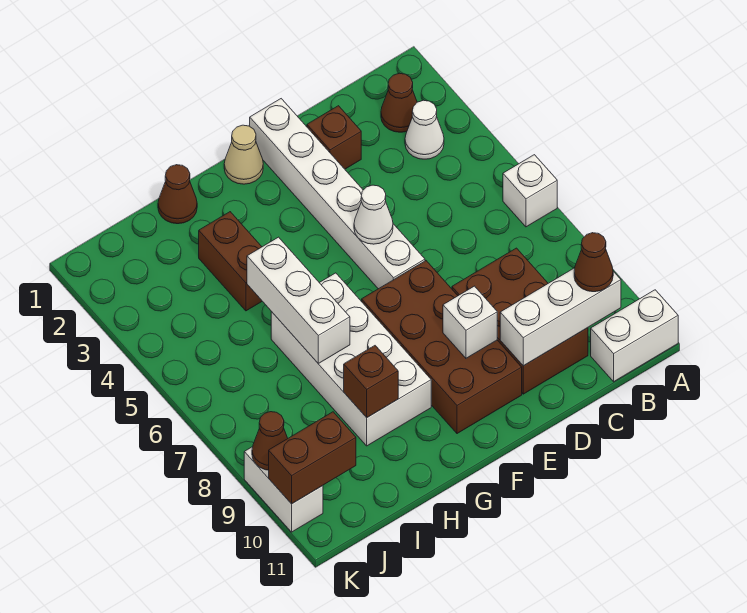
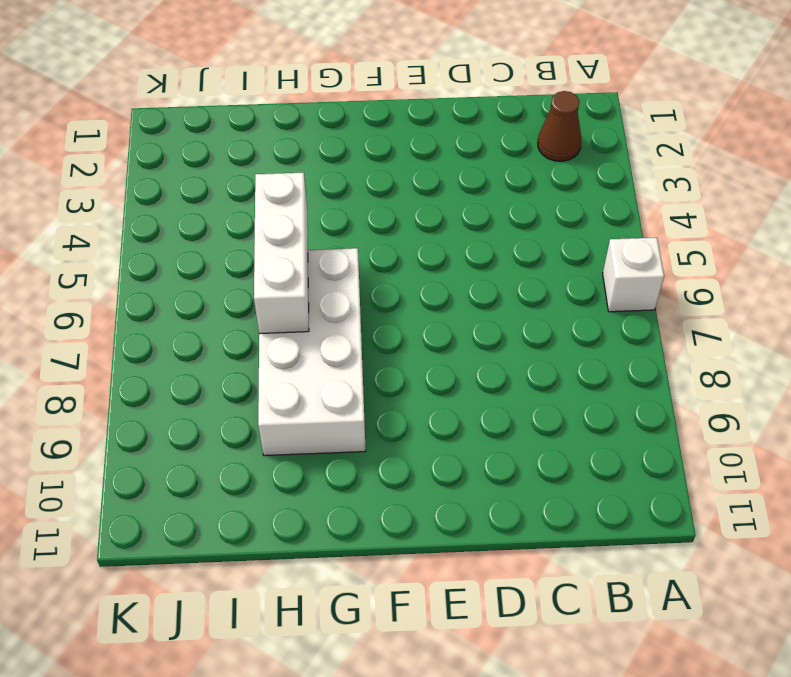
none -> white 1x2 brick [591,290,678,382]
none -> white 1x1 cone [405,100,444,159]
none -> brown 2x3 brick [452,248,588,394]

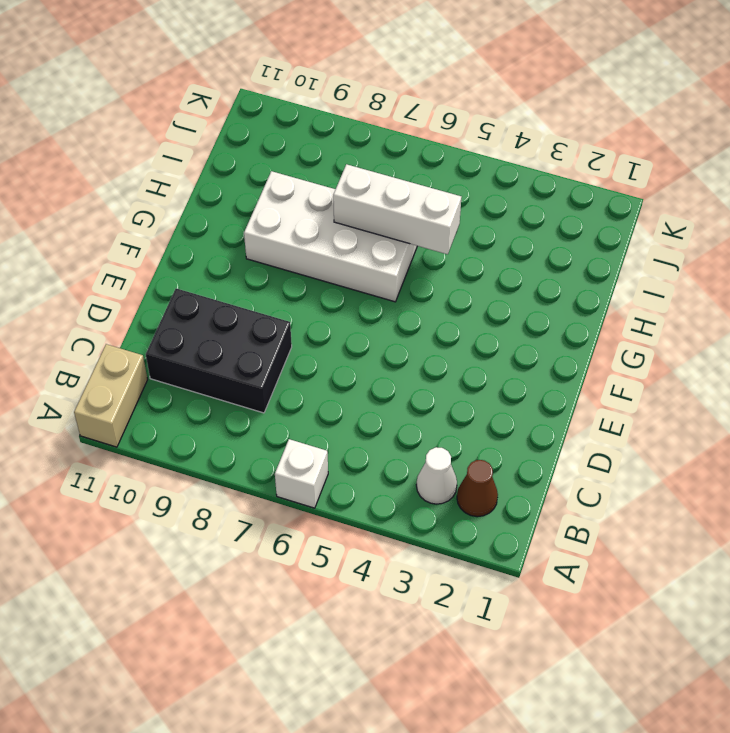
tan 1x2 brick [74,344,148,447] -> white 1x2 brick [591,290,678,382]
black 2x3 brick [146,288,292,413] -> brown 2x3 brick [452,248,588,394]
none -> brown 1x1 brick [307,106,361,169]
none -> white 1x6 brick [250,99,425,289]
none -> brown 2x4 brick [362,261,522,434]

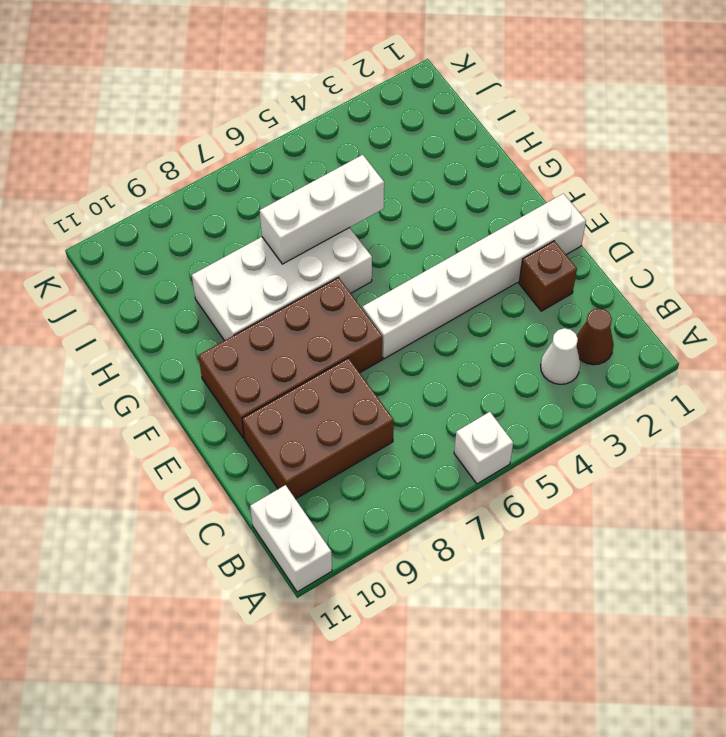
none -> tan 1x1 cone [224,125,263,184]
none -> brown 1x1 cone [158,165,197,224]
none -> brown 1x2 brick [199,212,262,311]

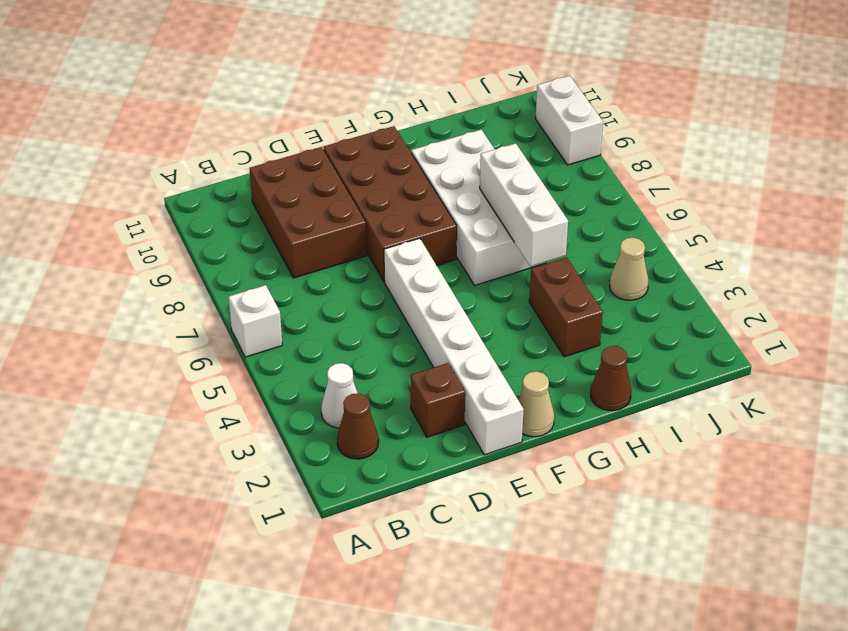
tan 1x1 cone [610,238,648,300] -> none
none -> white 1x2 brick [591,290,678,382]
none -> white 1x3 brick [500,268,621,366]
none -> white 1x1 cone [354,185,393,244]

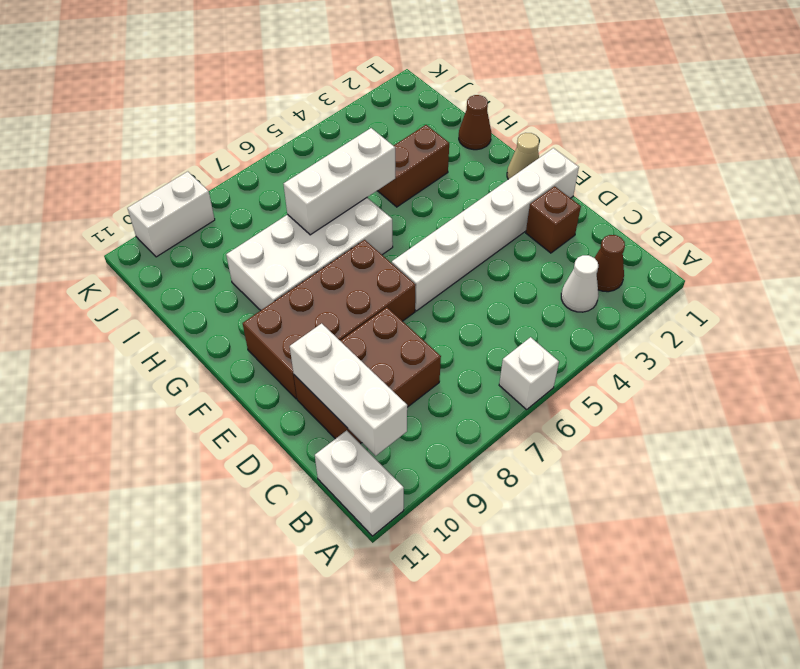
none -> white 1x1 cone [354,185,393,244]
none -> white 1x1 brick [443,286,497,358]
none -> brown 1x1 brick [344,346,398,418]

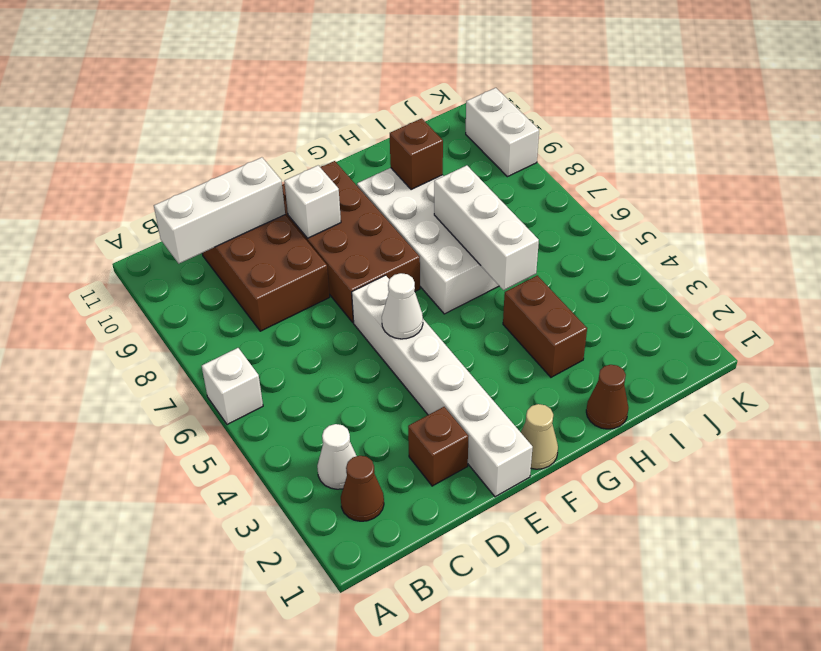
none -> white 1x2 brick [591,290,678,382]
none -> brown 1x2 brick [269,412,356,504]
none -> brown 1x1 cone [252,412,288,470]

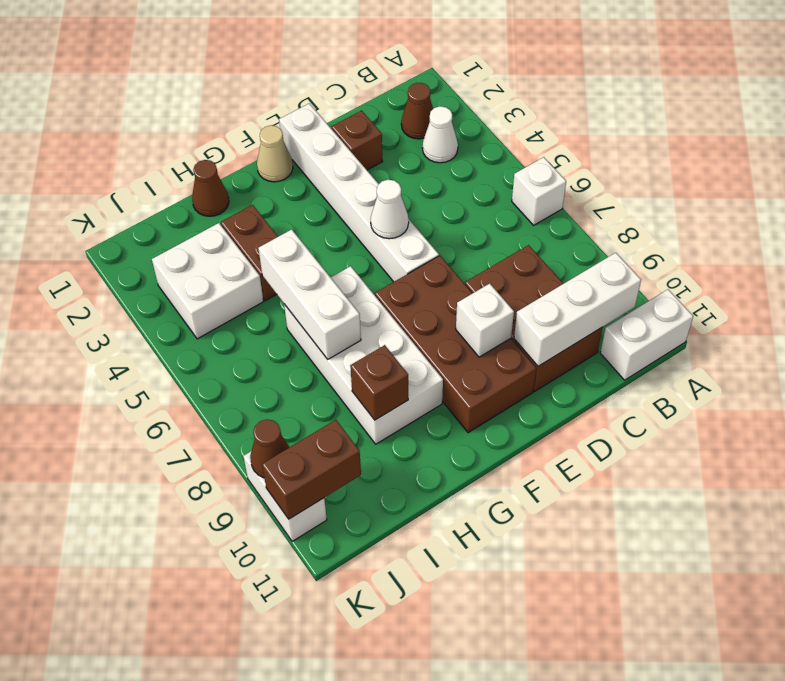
white 2x2 brick [152,223,264,339] -> none
none -> brown 1x1 cone [574,233,613,292]

